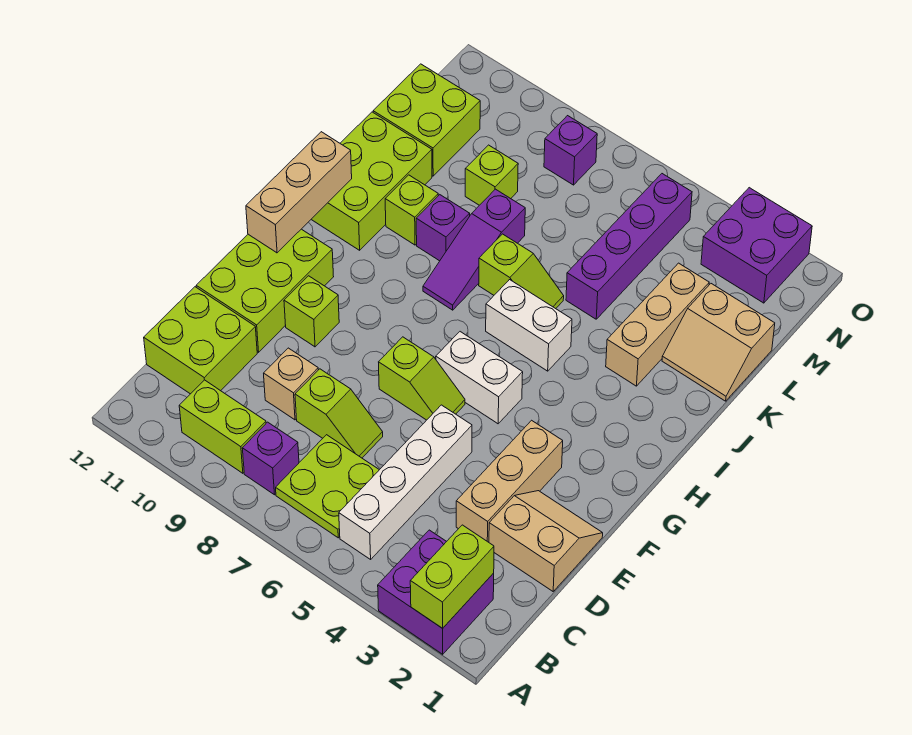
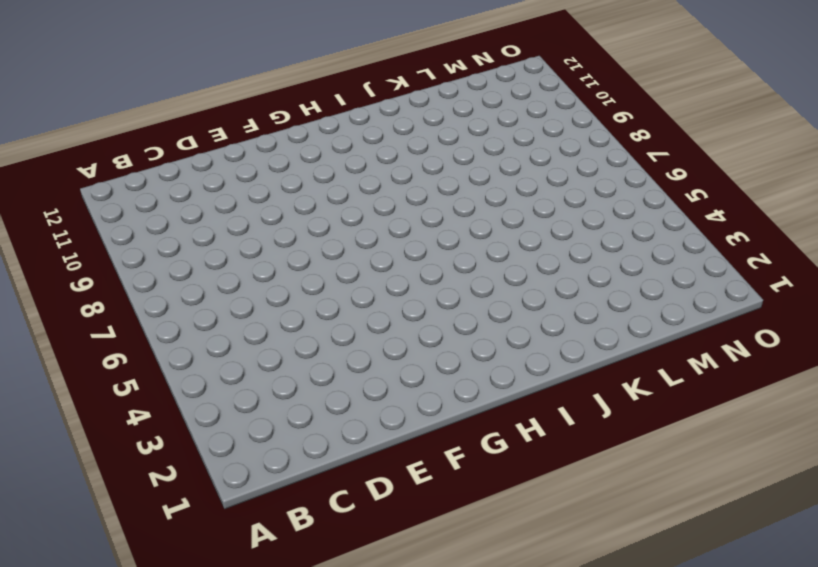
none -> purple 2x2 brick [378,530,494,654]
none -> white 1x4 brick [339,405,472,559]
none -> lime 2x2 plate [276,435,379,538]

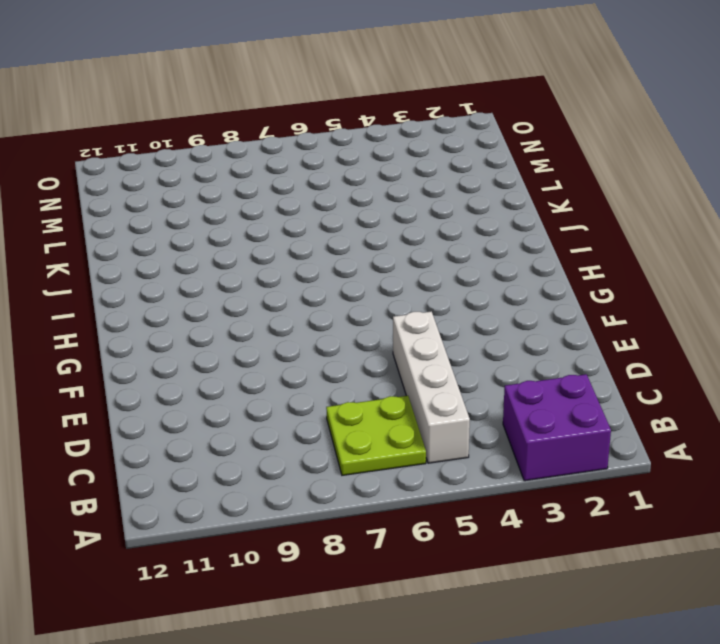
none -> purple 1x1 brick [242,422,299,495]
none -> lime 1x2 brick [179,380,266,473]
none -> lime 2x2 brick [144,287,257,394]

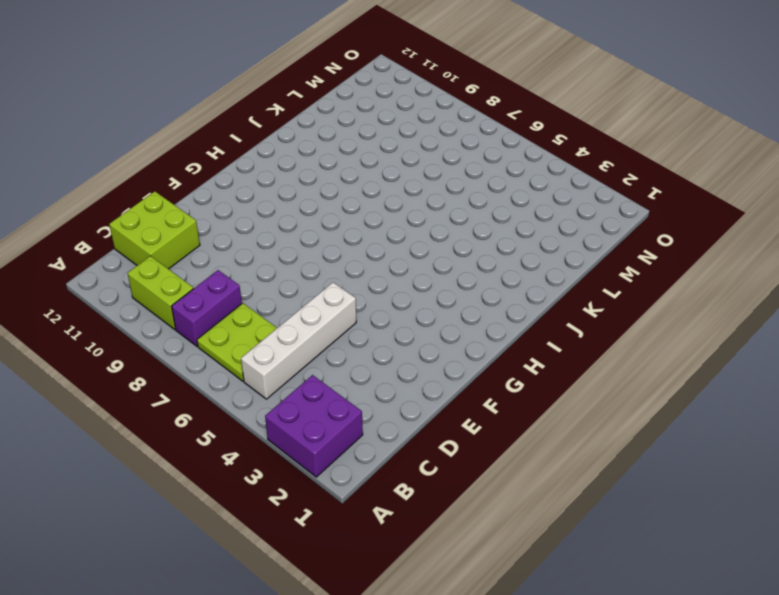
purple 1x2 brick [172,270,242,346] -> purple 1x1 brick [242,422,299,495]
none -> tan 2x2 slope [489,491,603,591]
none -> tan 1x3 brick [456,420,563,542]
none -> lime 1x2 slope [295,369,383,458]

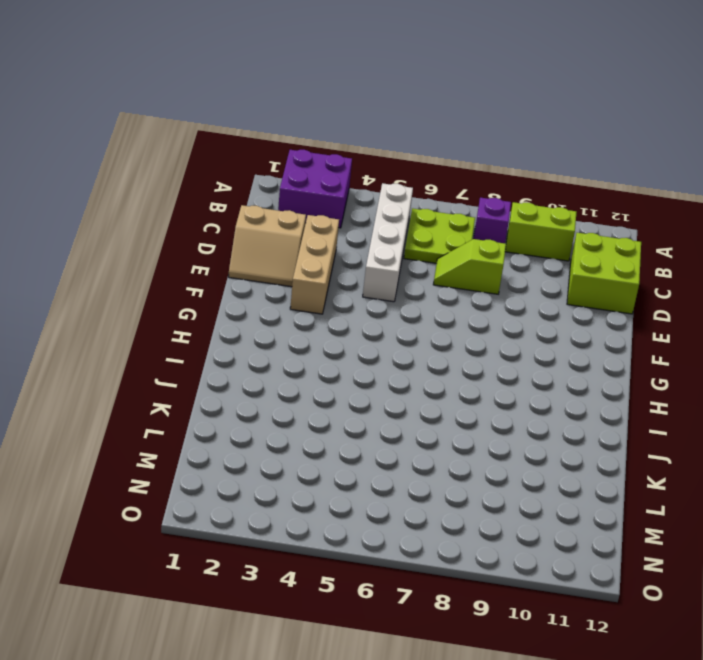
none -> tan 1x1 brick [264,348,318,420]
none -> lime 2x3 brick [196,229,334,352]
none -> lime 1x2 slope [379,337,465,420]

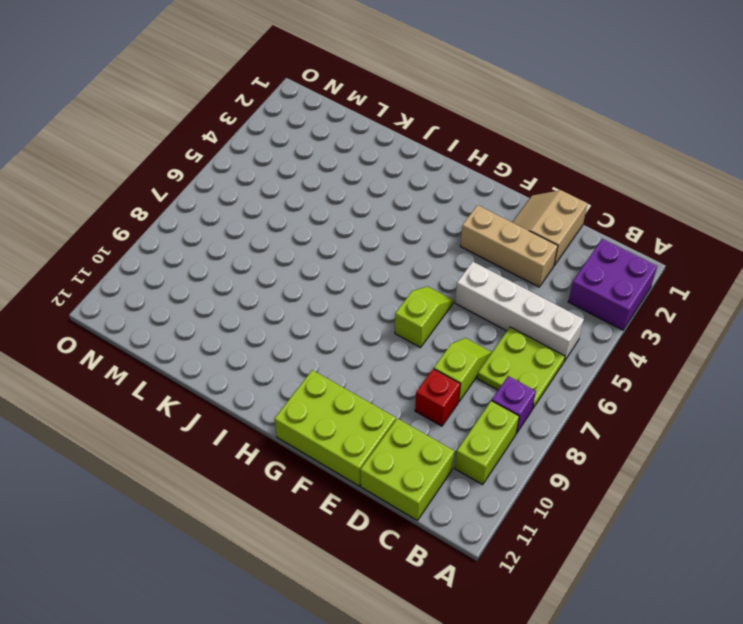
red 1x1 brick [415,369,460,426] -> tan 1x1 brick [264,348,318,420]
none -> lime 1x1 brick [284,276,339,347]
none -> white 1x2 brick [436,332,523,424]
none -> white 1x2 brick [486,280,572,371]

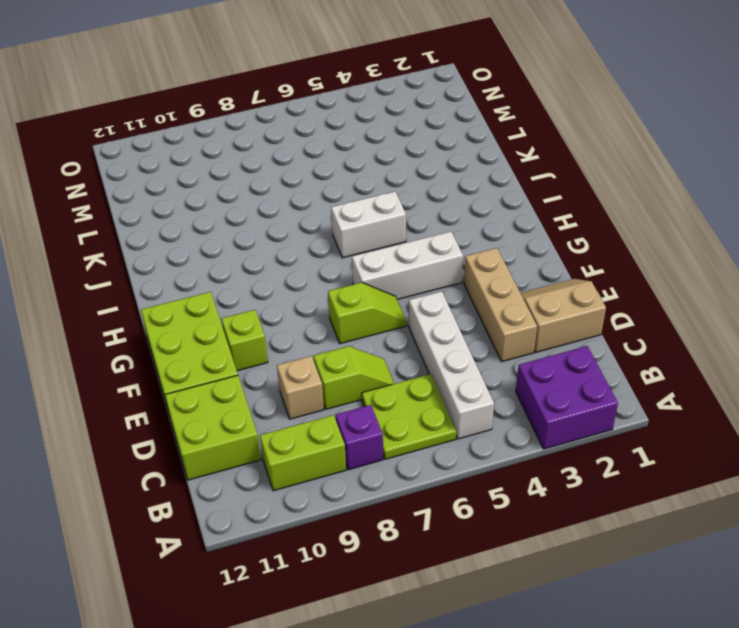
white 1x3 brick [352,232,463,299] -> white 1x2 brick [436,332,523,424]
none -> purple 1x3 slope [423,189,525,310]
none -> lime 2x3 brick [311,112,432,250]
none -> tan 1x3 brick [606,263,709,386]

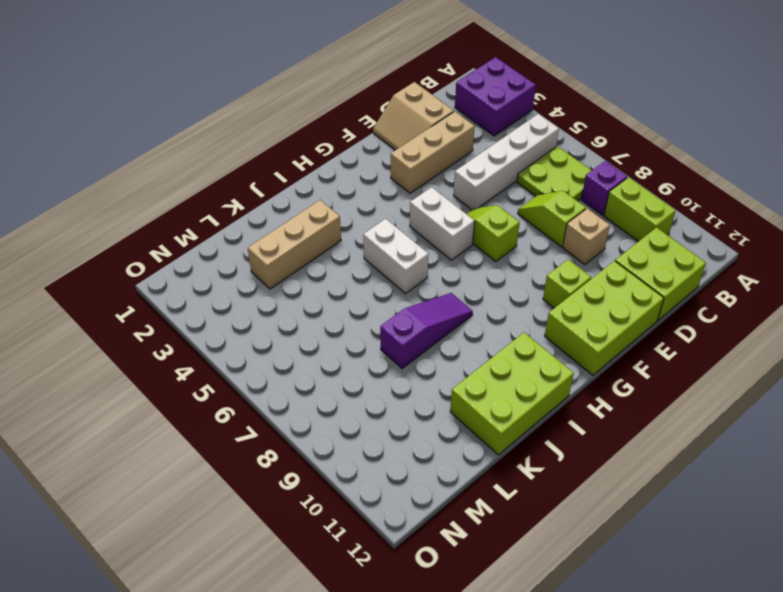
none -> lime 1x2 slope [479,234,564,309]
none -> purple 1x1 brick [416,195,470,261]
none -> lime 1x1 brick [385,175,438,245]

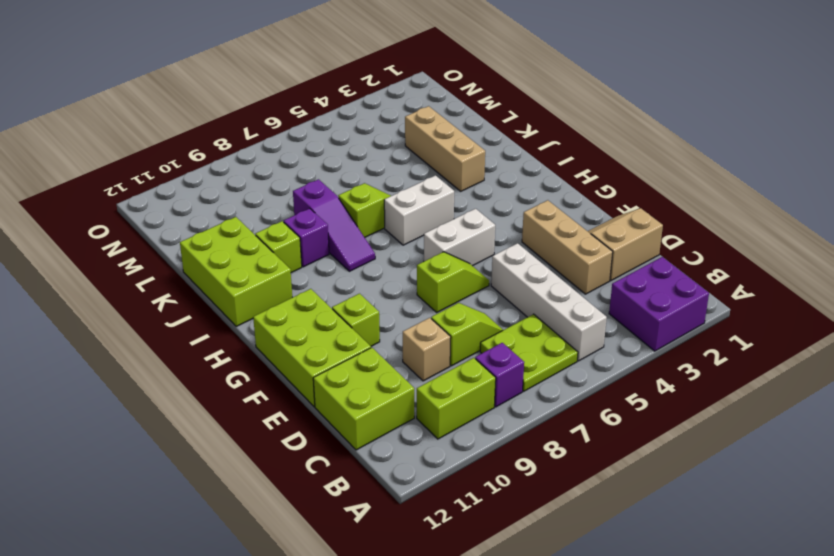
none -> tan 2x2 slope [662,284,775,401]
none -> purple 1x4 brick [566,174,692,319]
none -> lime 1x1 brick [465,145,518,205]

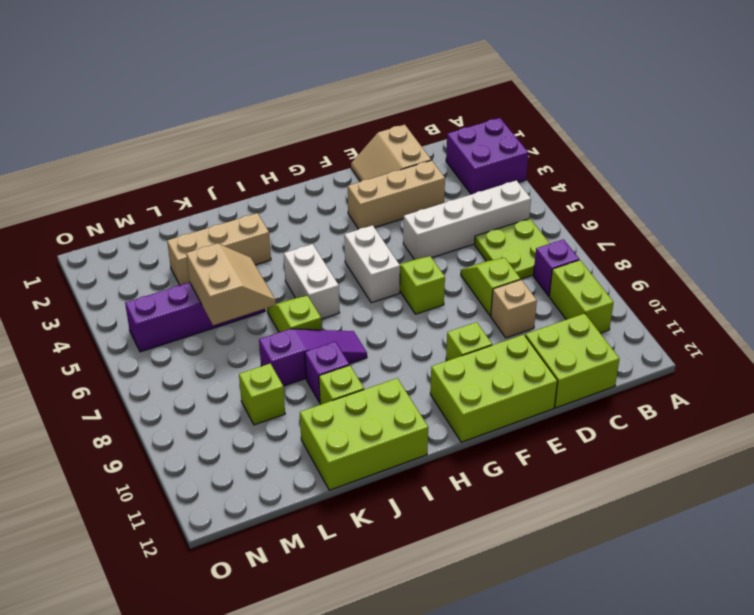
tan 2x2 slope [186,243,276,325] -> tan 2x2 slope moved to [662,284,775,401]
none -> lime 2x2 brick [373,64,480,176]
none -> purple 2x2 brick [701,188,812,303]
none -> purple 1x1 brick [544,116,597,185]

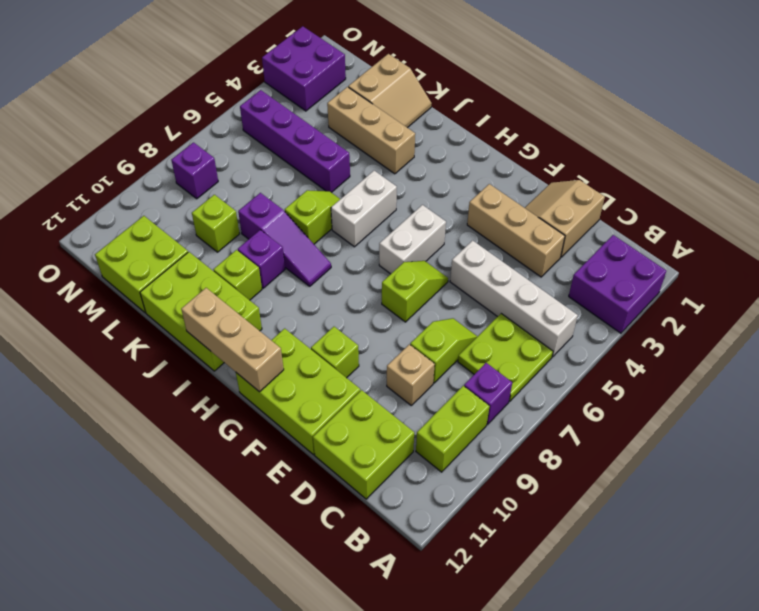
none -> lime 1x2 brick [410,525,494,628]

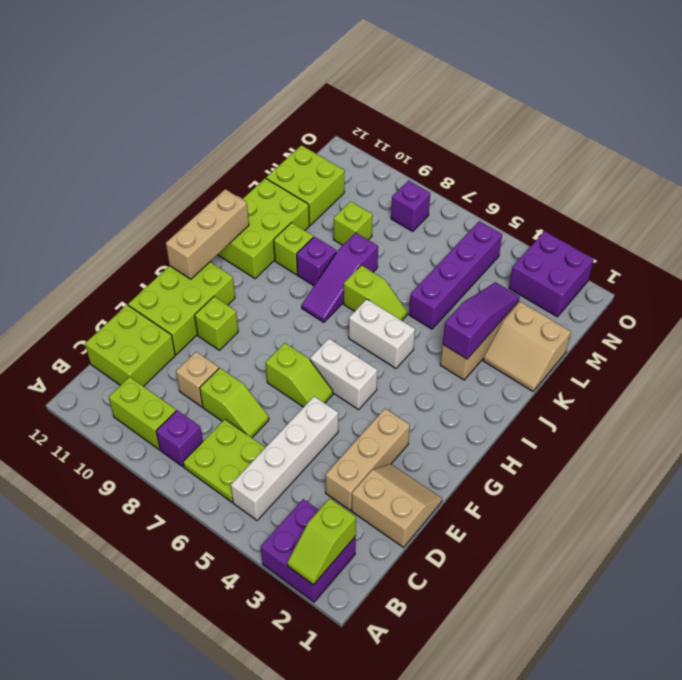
lime 1x2 slope [287,498,356,585] -> lime 1x2 brick [410,525,494,628]
purple 1x3 slope [443,282,520,359] -> none

